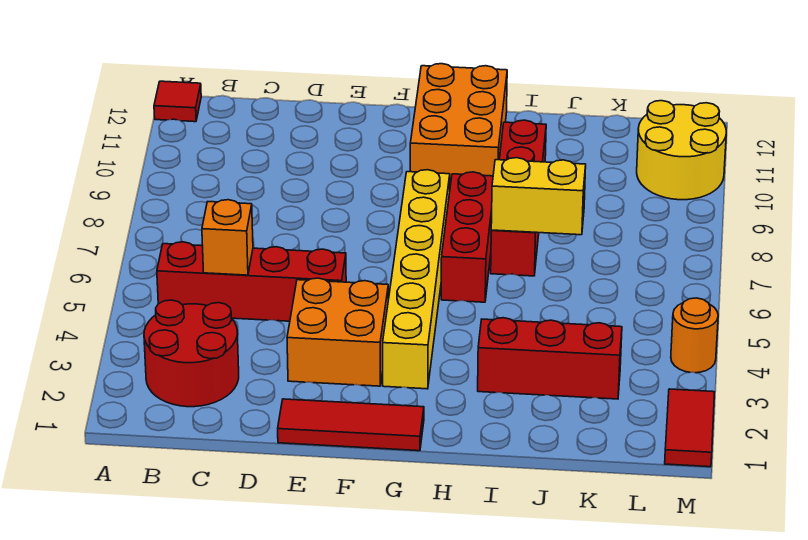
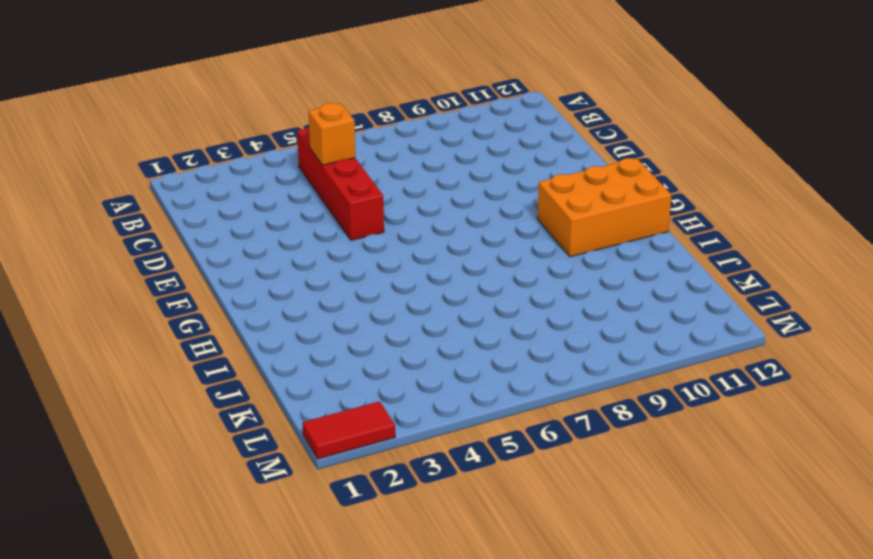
none -> red 1x1 tile [154,81,201,122]
none -> red 2x2 round brick [144,300,239,407]
none -> red 1x3 tile [278,399,424,451]

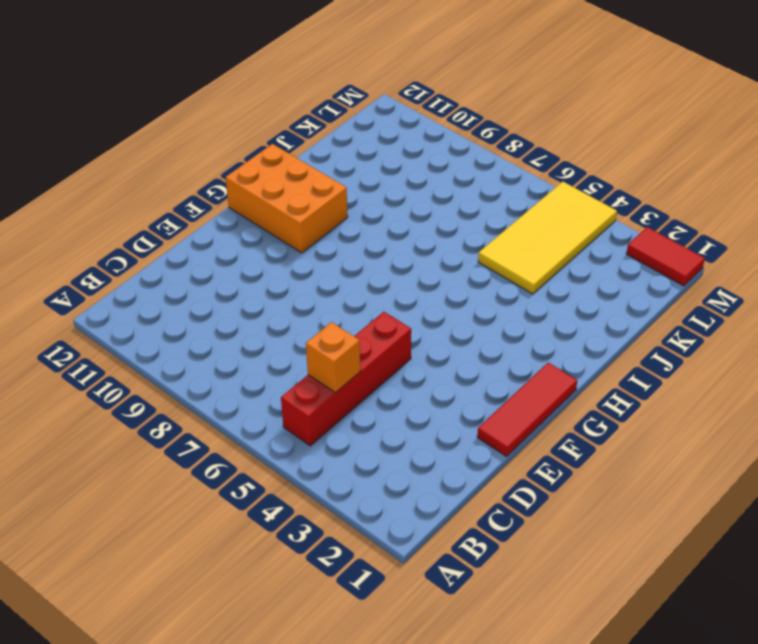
yellow 2x4 tile [478,182,617,294] -> orange 1x1 round brick [671,298,718,373]
none -> red 1x1 tile [154,81,201,122]
none -> red 2x2 round brick [144,300,239,407]
none -> orange 2x2 brick [287,278,388,386]

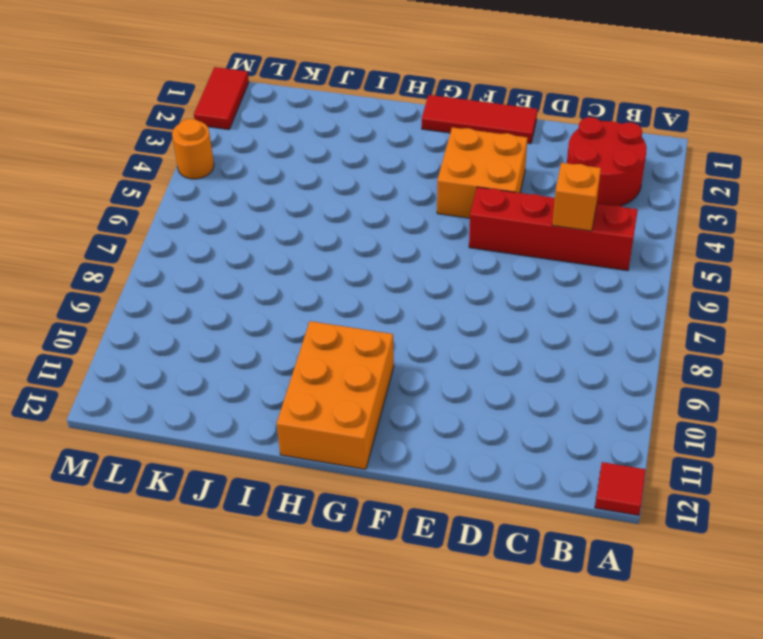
none -> yellow 1x6 brick [383,170,450,389]
none -> red 1x3 brick [441,172,493,302]
none -> red 1x3 brick [478,318,622,399]

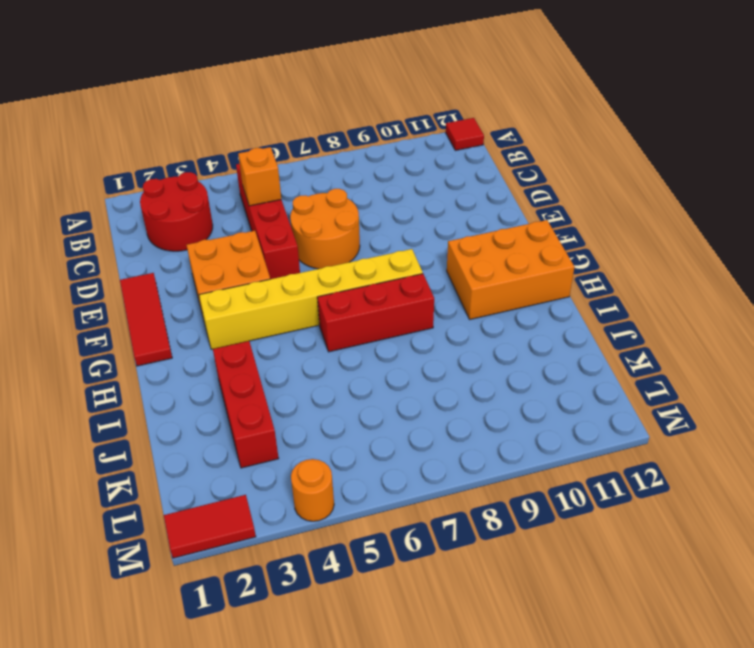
orange 2x2 round brick [290,189,360,269] -> none
none -> red 1x4 brick [491,120,546,276]
none -> yellow 2x2 round brick [637,101,726,200]
none -> yellow 1x2 brick [491,158,586,235]

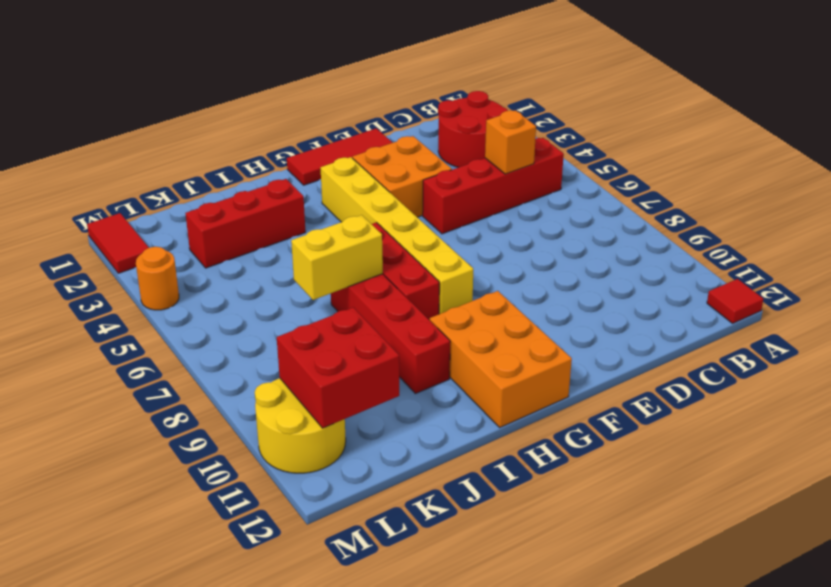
red 2x2 brick [277,307,399,428] -> none

